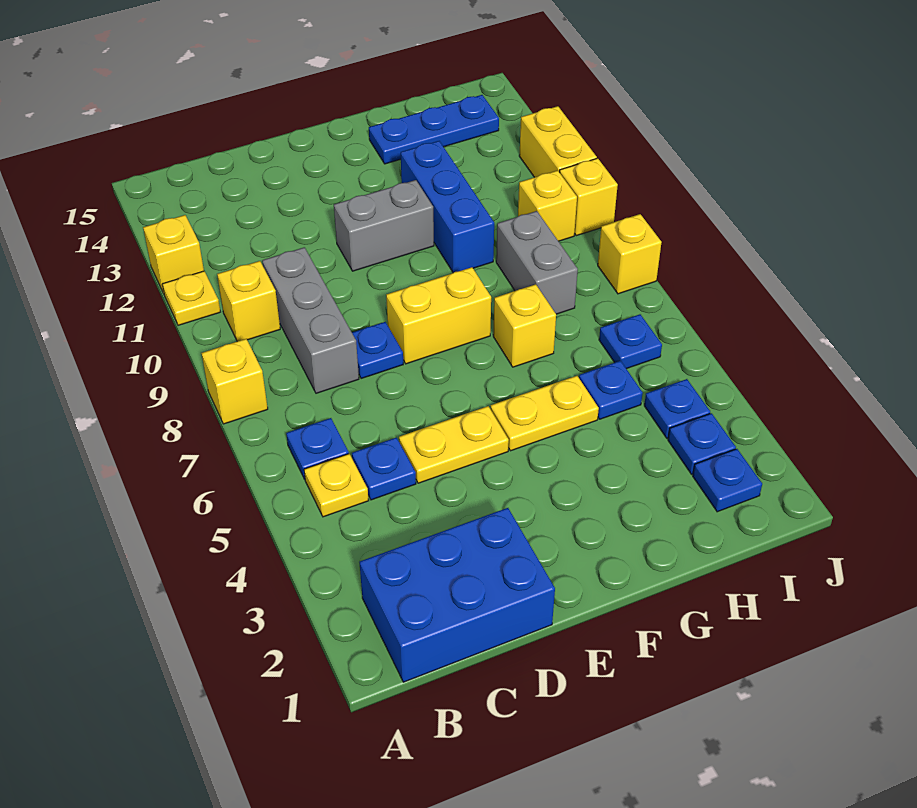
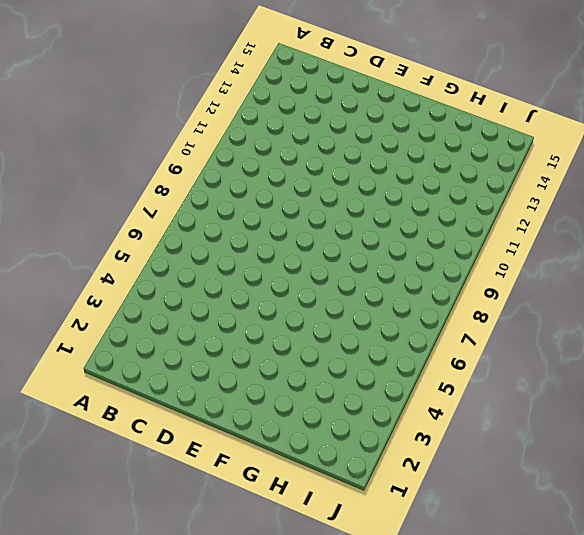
none -> yellow 1x1 brick [202,339,268,424]
none -> yellow 1x1 plate [162,271,220,325]
none -> yellow 1x1 brick [143,215,204,293]

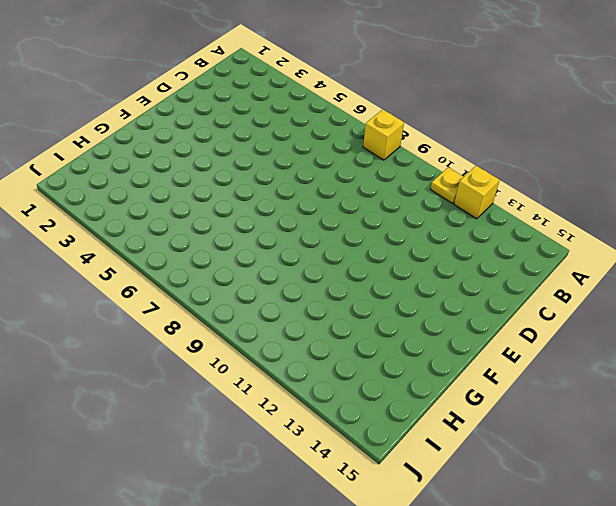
none -> blue 2x3 brick [359,508,555,682]
none -> yellow 1x1 plate [304,454,369,517]
none -> blue 1x1 plate [286,418,349,479]

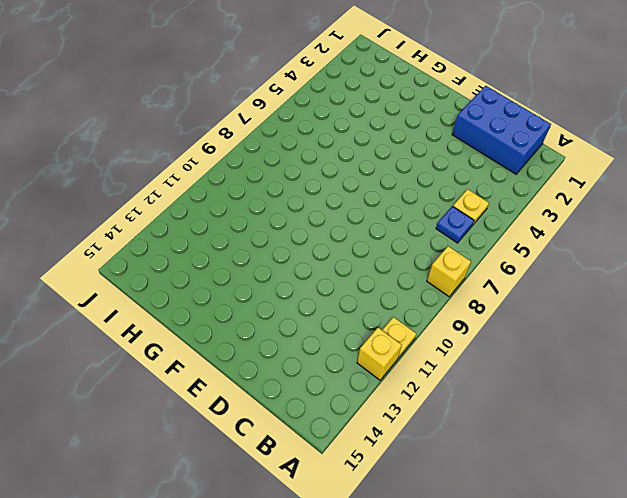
none -> yellow 1x1 brick [217,261,280,341]
none -> blue 1x1 plate [352,438,416,500]
none -> grey 1x3 brick [262,247,359,393]

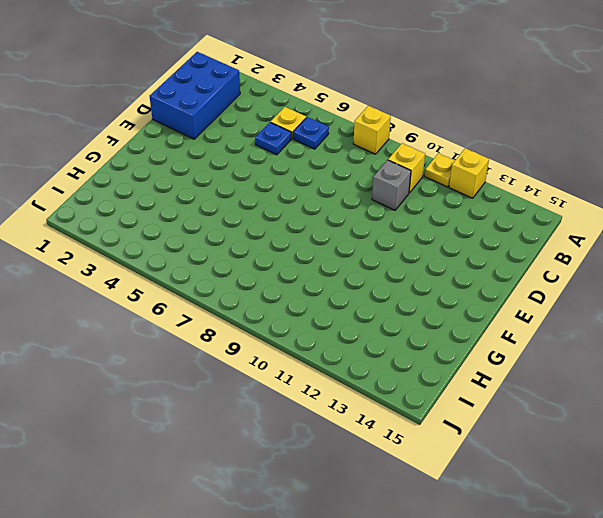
grey 1x1 brick [372,160,411,210] -> grey 1x3 brick [262,247,359,393]
none -> yellow 1x2 plate [399,406,509,483]
none -> blue 1x1 plate [352,322,403,379]
none -> yellow 1x2 brick [386,267,491,364]

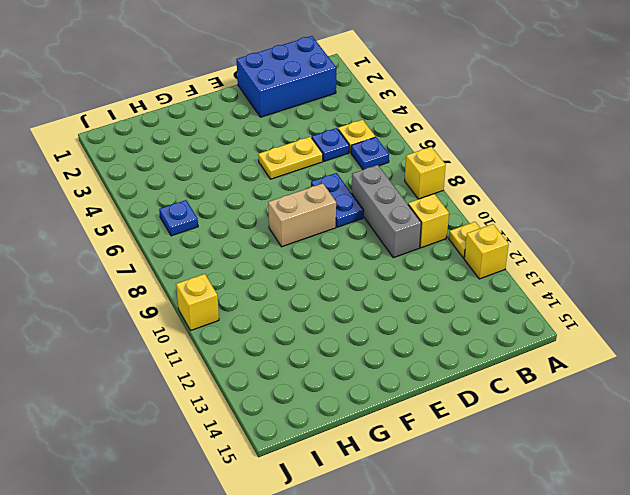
blue 1x2 plate [311,173,364,227] -> blue 1x1 plate [352,322,403,379]
tan 1x2 brick [268,183,336,247] -> yellow 1x2 brick [386,267,491,364]
none -> grey 1x2 brick [334,180,434,271]
none -> yellow 1x2 plate [491,376,599,451]
none -> yellow 1x1 brick [493,284,556,367]

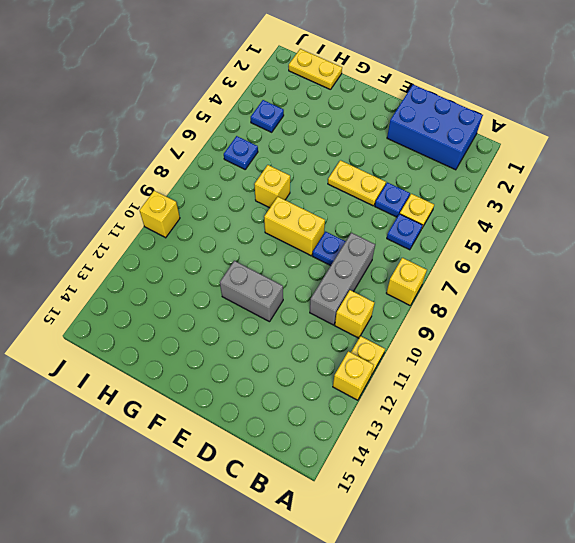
yellow 1x2 plate [289,49,342,90] -> yellow 1x2 plate moved to [491,376,599,451]
none -> blue 1x3 brick [401,141,494,273]
none -> blue 1x3 plate [369,95,499,164]
none -> blue 1x1 plate [579,361,643,419]

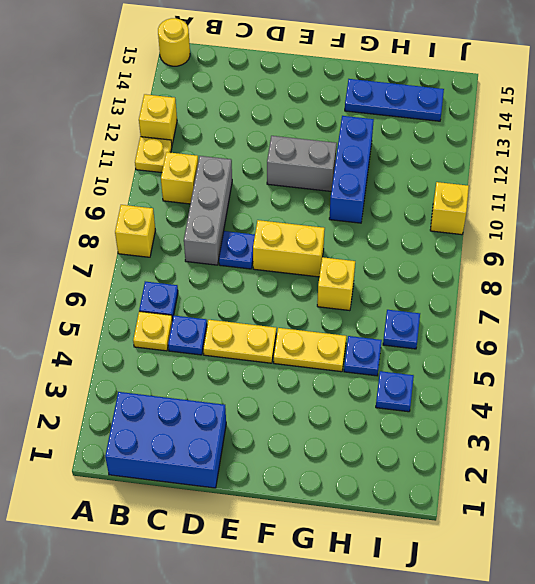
yellow 1x1 round brick [158,18,190,66] -> none
none -> grey 1x2 brick [496,211,578,314]
none -> blue 1x1 plate [693,449,762,512]
none -> blue 1x1 plate [668,413,736,474]

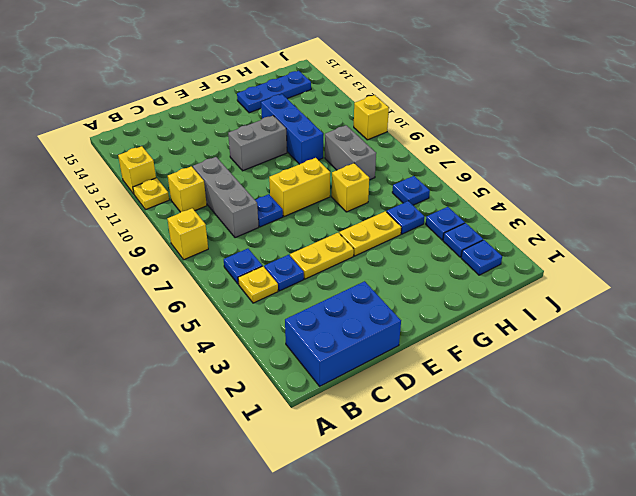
none -> yellow 1x1 brick [518,170,577,241]
none -> yellow 1x1 brick [598,214,662,294]
none -> yellow 1x2 brick [519,106,597,177]

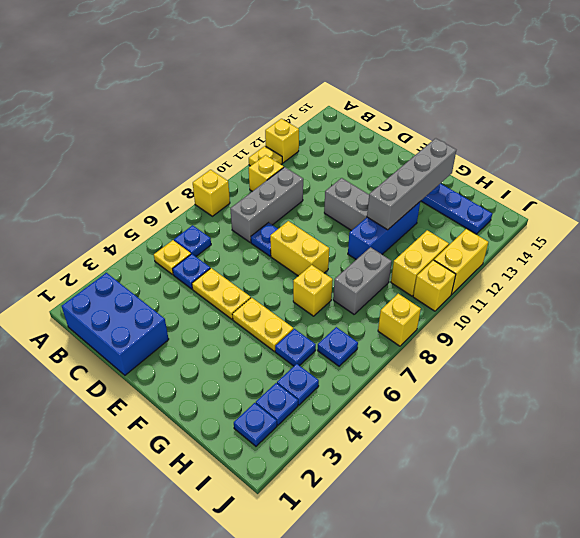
grey 1x4 brick [367,138,456,230] -> none
yellow 1x2 brick [391,230,449,296] -> yellow 1x1 brick [518,170,577,241]

